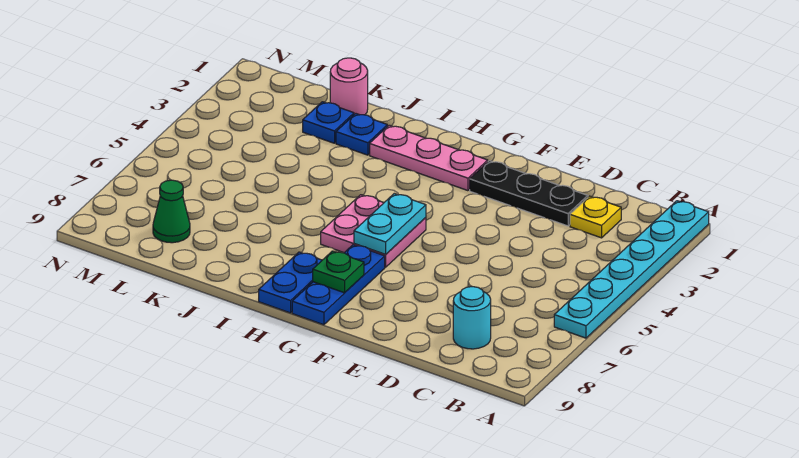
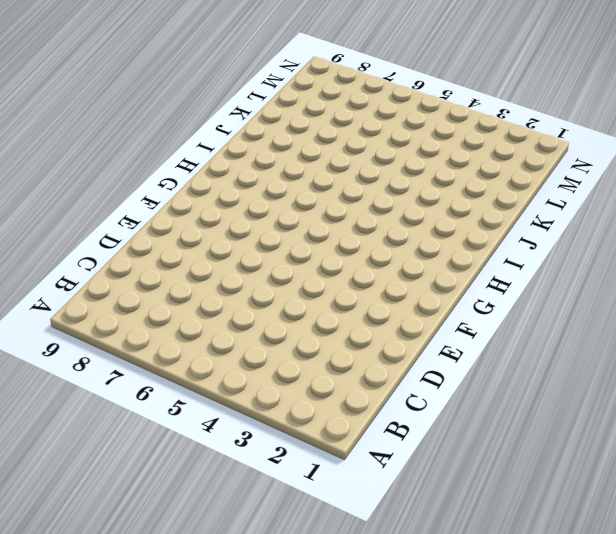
none -> cyan 1x6 plate [554,201,709,338]
none -> yellow 1x1 plate [570,196,621,238]
none -> cyan 1x1 round brick [453,287,491,349]

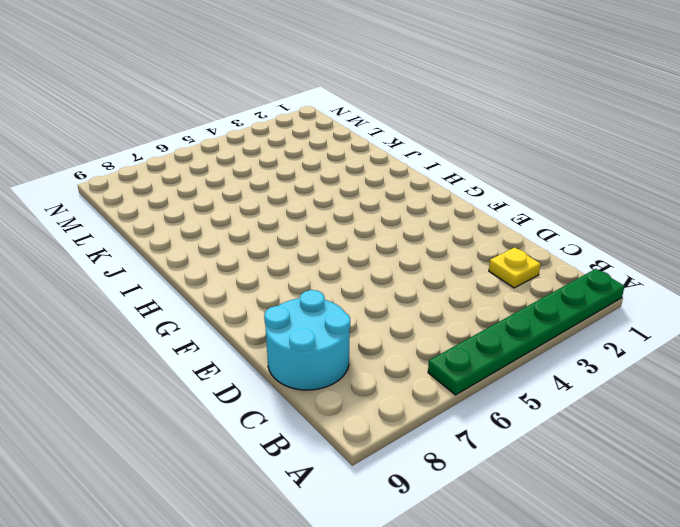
green 1x6 plate [428,269,625,395] -> cyan 1x6 plate [554,201,709,338]
cyan 2x2 round brick [264,290,350,390] -> cyan 1x1 round brick [453,287,491,349]
none -> black 1x3 plate [470,161,588,226]
none -> pink 1x3 plate [370,125,488,191]
none -> pink 2x2 plate [321,195,426,267]

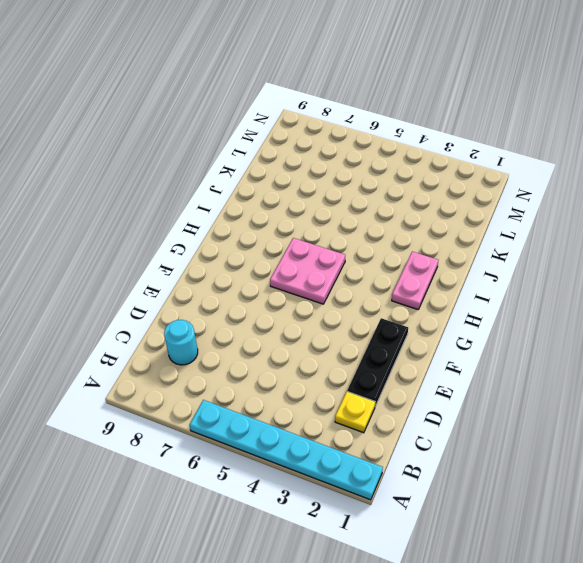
pink 1x2 plate [392,252,438,309] -> pink 1x3 plate [370,125,488,191]
none -> blue 1x3 plate [292,245,385,325]
none -> blue 1x2 plate [259,252,322,313]
none -> blue 1x1 plate [336,114,387,155]

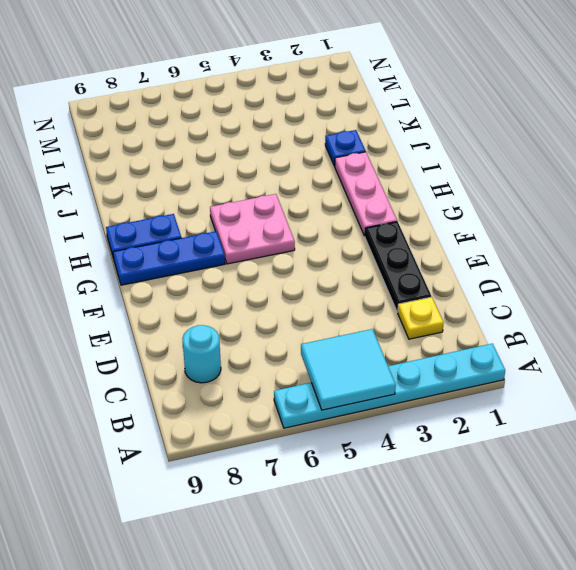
cyan 2x2 tile [301,329,396,410] -> none
none -> pink 1x1 round brick [330,58,368,115]
none -> blue 1x1 plate [303,102,354,143]
none -> green 1x1 cone [153,180,190,243]

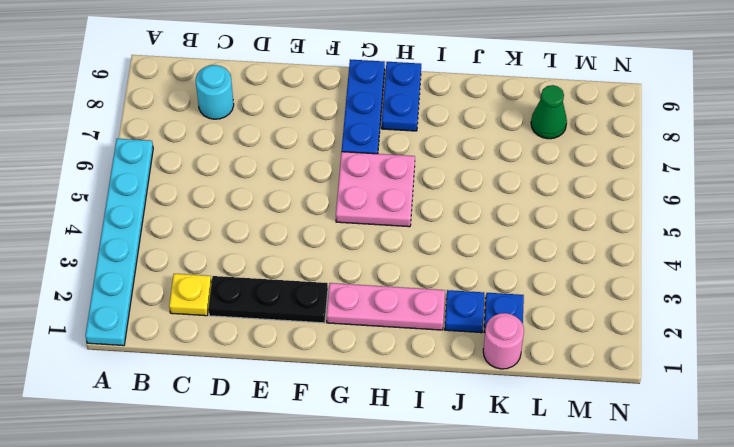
none -> cyan 1x2 plate [354,194,426,254]
none -> green 1x1 plate [313,251,364,293]

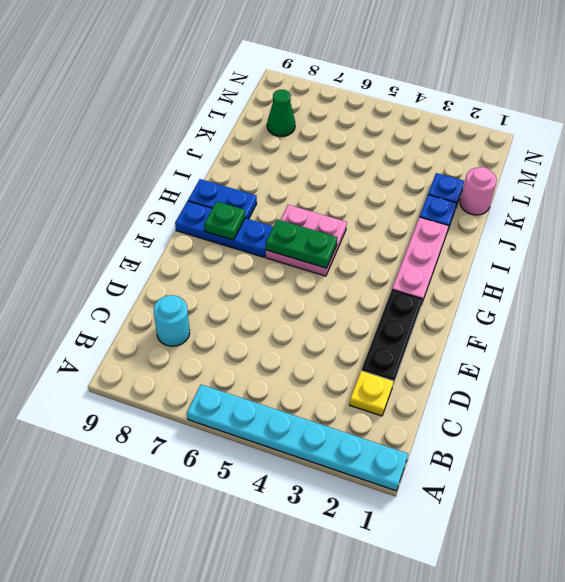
green 1x2 plate [266,219,337,268] -> cyan 1x2 plate [354,194,426,254]

